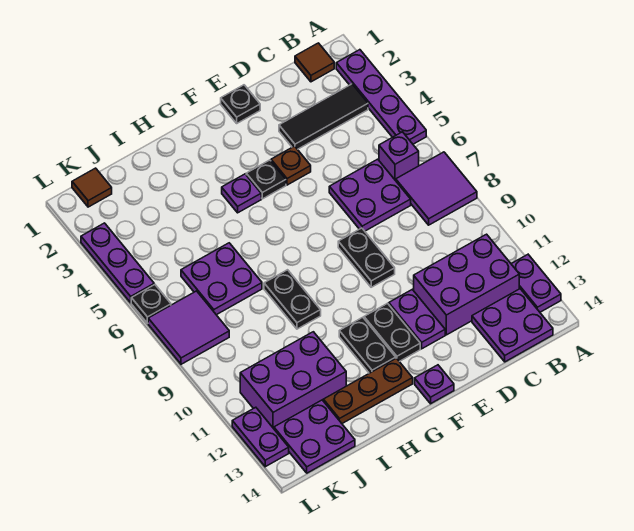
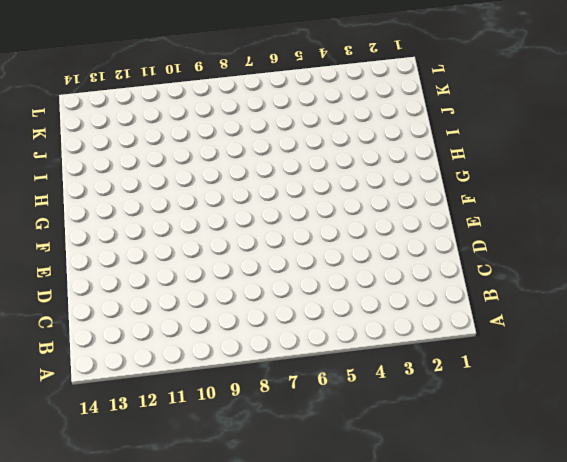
none -> purple 1x4 plate [336,50,426,144]
none -> purple 2x2 tile [396,152,477,225]
none -> purple 1x2 plate [512,255,561,312]

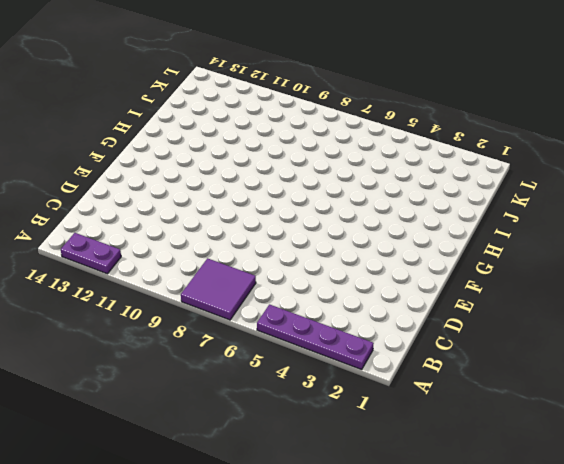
none -> brown 1x1 tile [295,43,334,82]
none -> black 1x3 tile [279,84,368,149]
none -> purple 1x1 brick [379,132,419,181]

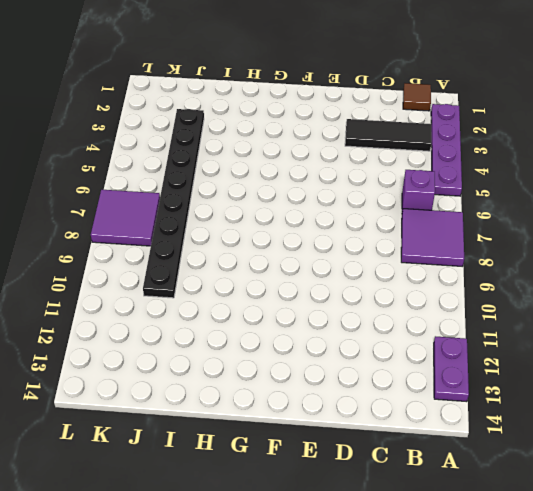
black 1x8 plate [143,109,204,298] -> purple 2x2 plate [181,243,262,315]
none -> purple 2x3 brick [414,234,519,335]
none -> purple 2x2 plate [472,289,553,362]
none -> purple 2x2 plate [329,159,411,231]

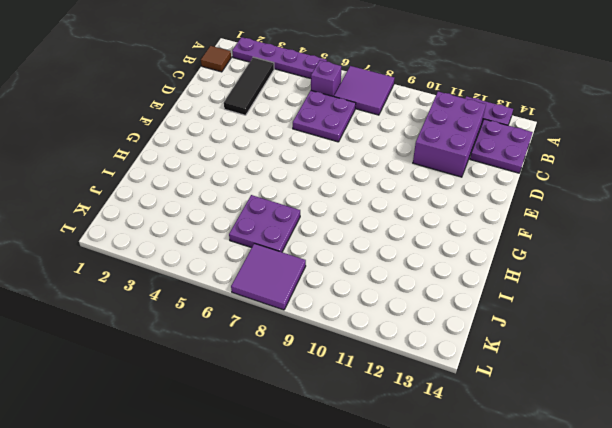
none -> black 1x1 plate [221,85,260,123]
none -> brown 1x1 plate [271,146,311,185]
none -> black 1x2 plate [338,228,395,287]

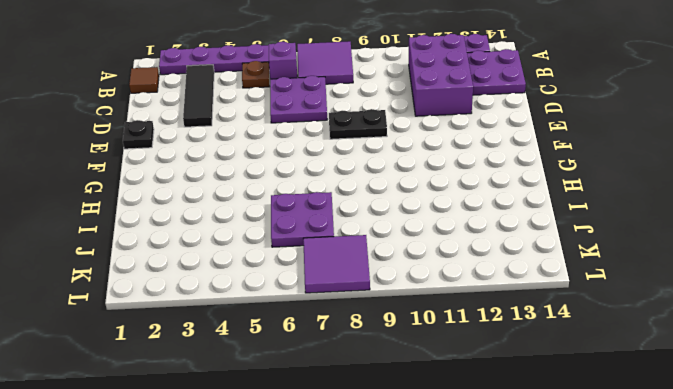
brown 1x1 plate [242,61,269,88] -> brown 1x1 plate moved to [271,146,311,185]
none -> purple 1x2 plate [389,290,445,349]
none -> black 1x1 plate [246,160,286,199]
none -> black 1x2 plate [364,303,420,362]

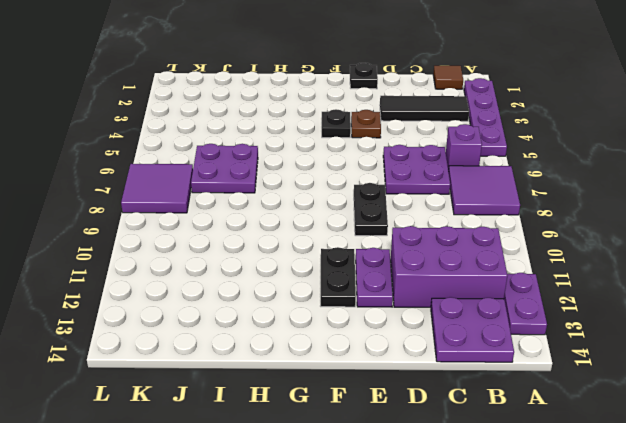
none -> purple 1x1 plate [415,365,454,404]
none -> purple 1x1 plate [222,174,261,213]
none -> black 1x2 plate [339,317,396,373]

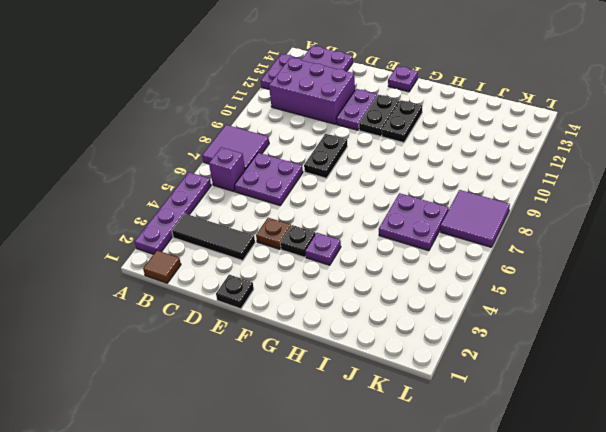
none -> brown 1x3 plate [323,358,413,423]
none -> black 1x2 plate [264,270,321,329]
none -> purple 2x3 brick [240,332,346,429]

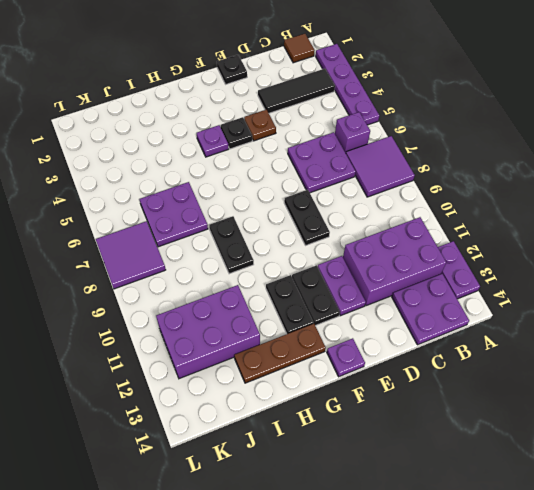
none -> purple 2x2 plate [274,400,355,473]
none -> brown 1x1 tile [72,168,112,207]
none -> purple 1x3 plate [81,223,154,303]

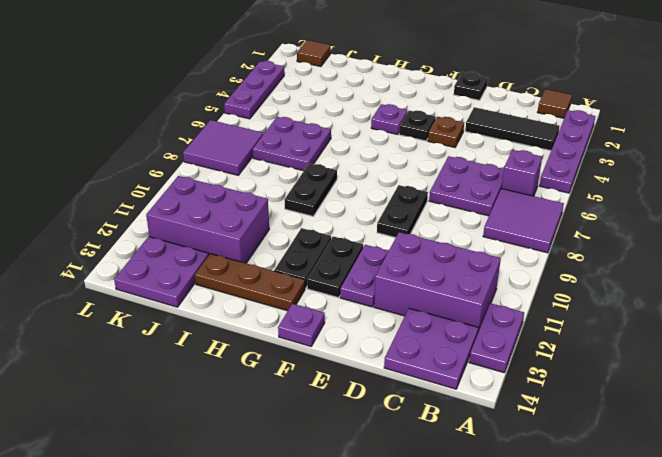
none -> black 1x1 plate [131,284,171,323]
none -> purple 1x2 plate [232,407,289,467]

